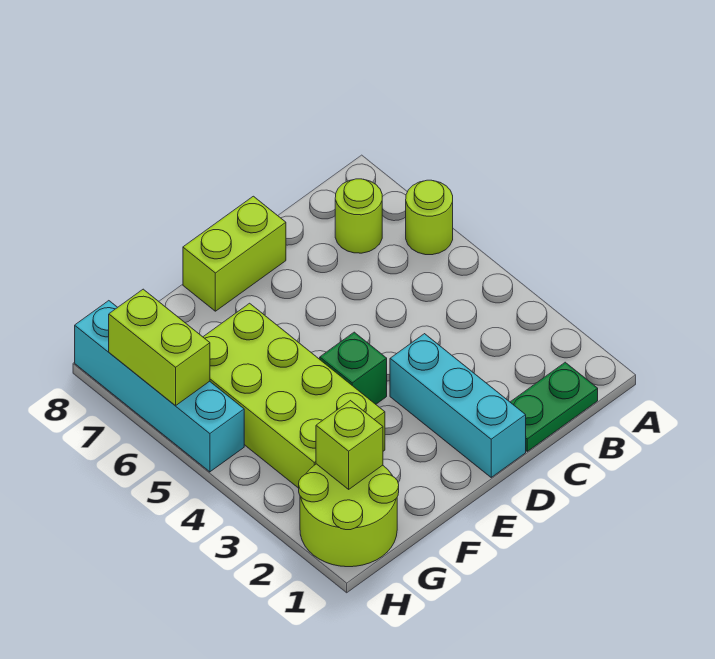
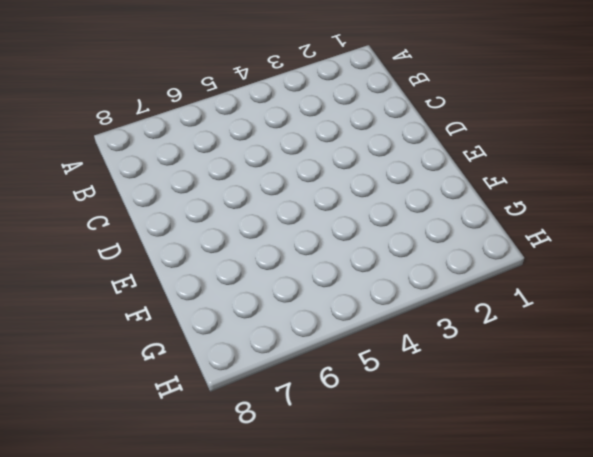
none -> lime 1x1 round brick [406,180,453,255]
none -> green 1x2 plate [510,362,598,451]

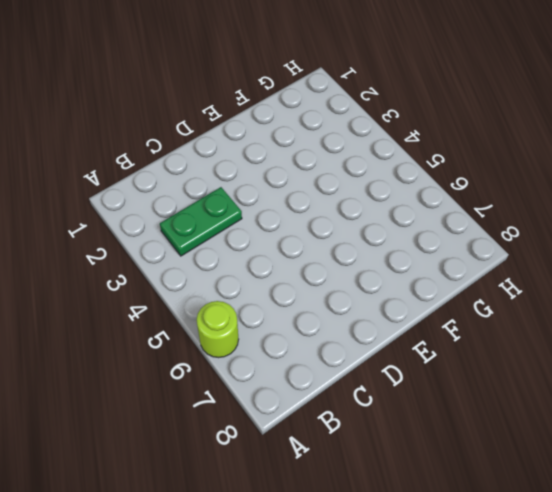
green 1x2 plate [160,187,242,256] -> green 1x2 plate moved to [510,362,598,451]
none -> lime 1x1 round brick [335,179,382,253]
none -> cyan 1x3 brick [390,334,526,477]

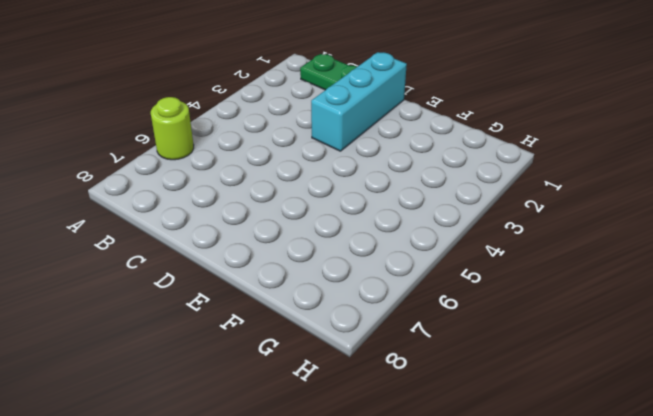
none -> lime 1x1 round brick [335,179,382,253]
none -> lime 1x2 brick [183,196,286,311]

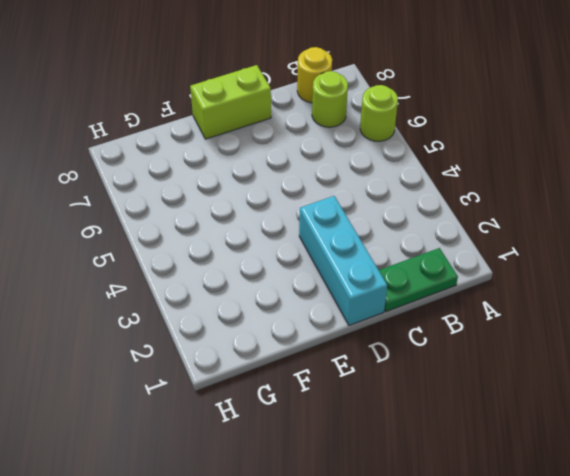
yellow 1x1 round brick [297,47,332,103] -> none
none -> green 1x1 brick [320,332,387,404]
none -> lime 2x4 brick [203,303,385,488]

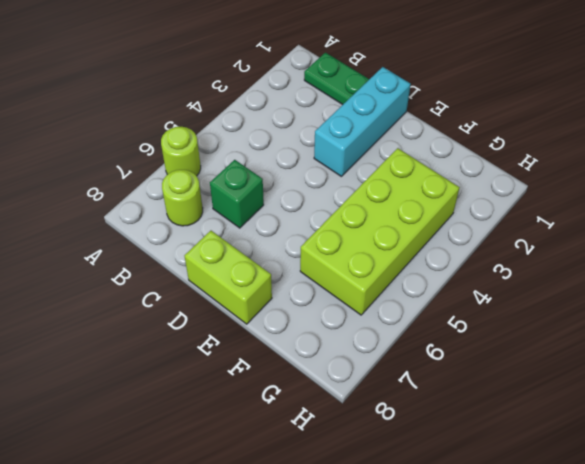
green 1x1 brick [210,160,264,228] -> green 1x1 brick moved to [320,332,387,404]
none -> lime 2x2 round brick [299,464,399,567]
none -> cyan 1x4 brick [75,301,244,472]

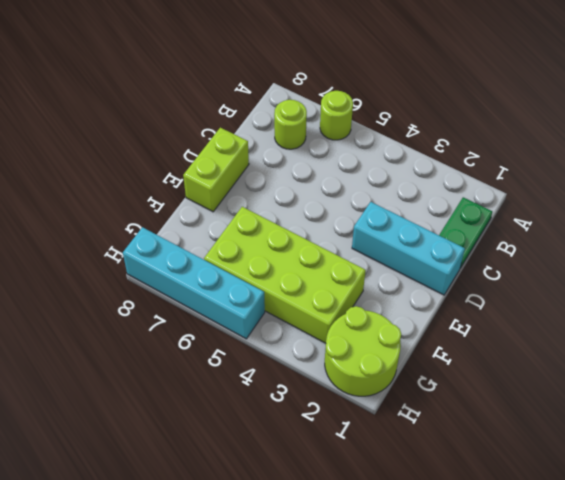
none -> green 1x1 brick [320,332,387,404]
none -> lime 1x1 brick [316,401,383,489]

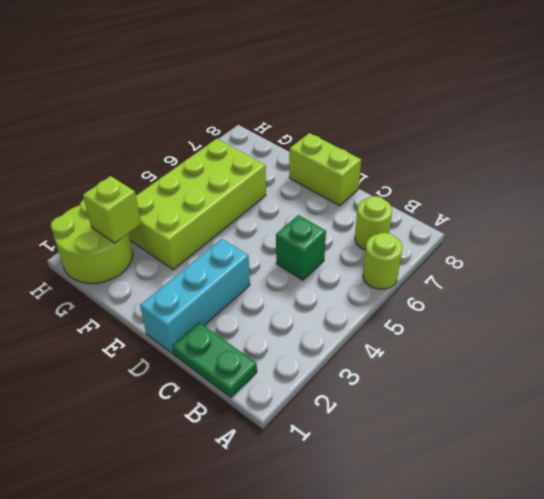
green 1x1 brick [276,215,326,280] -> green 1x1 brick moved to [320,332,387,404]
none -> cyan 1x4 brick [75,301,244,472]
none -> lime 1x2 brick [109,289,210,406]

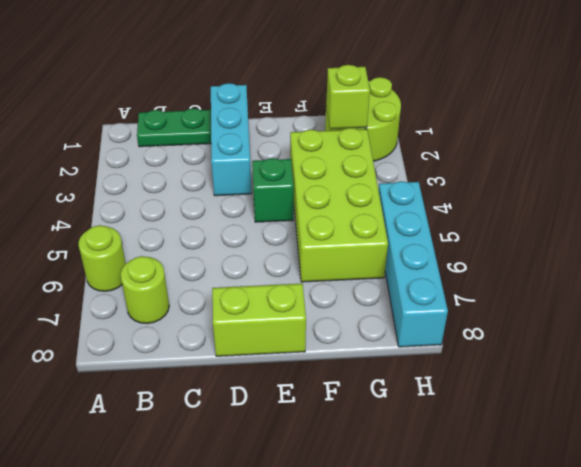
none -> lime 1x2 brick [109,289,210,406]

